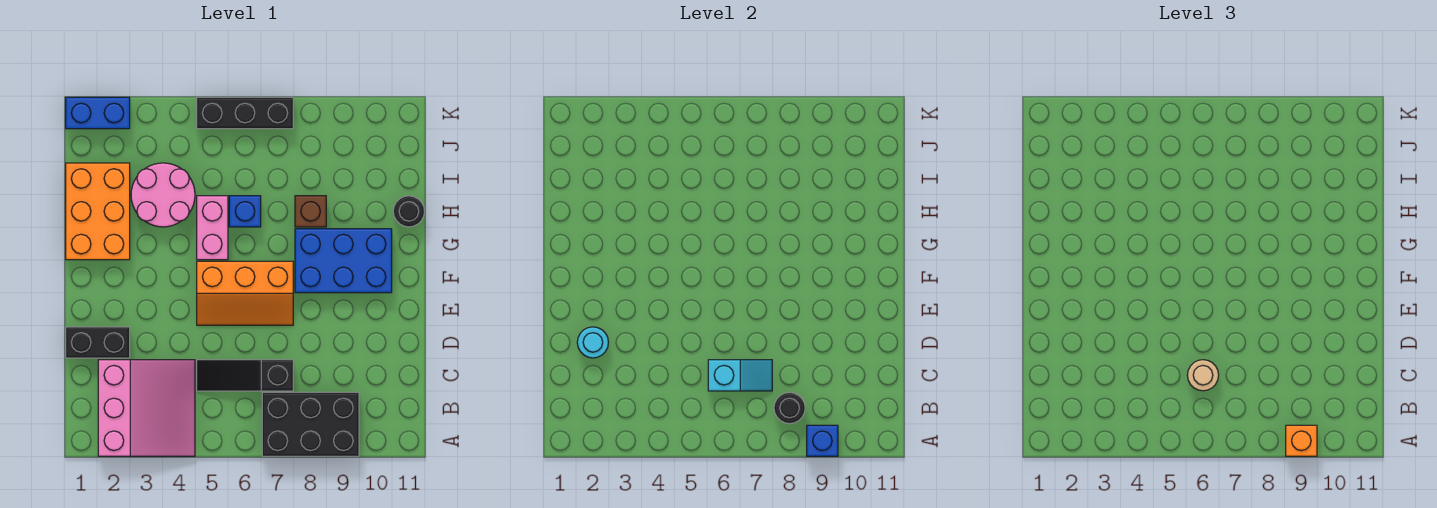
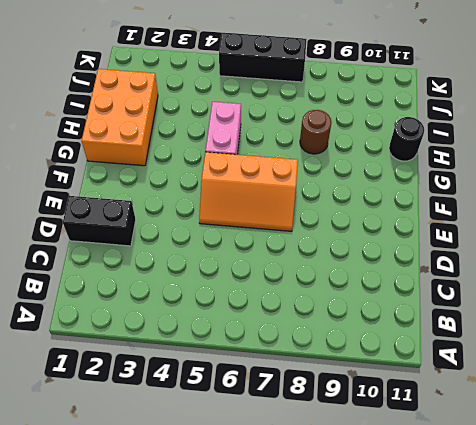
brown 1x1 round brick [300,110,331,154] -> brown 1x1 brick [295,196,326,227]
none -> pink 3x3 slope [98,360,195,456]
none -> black 2x3 brick [262,392,359,456]
none -> black 1x3 slope [197,360,293,391]

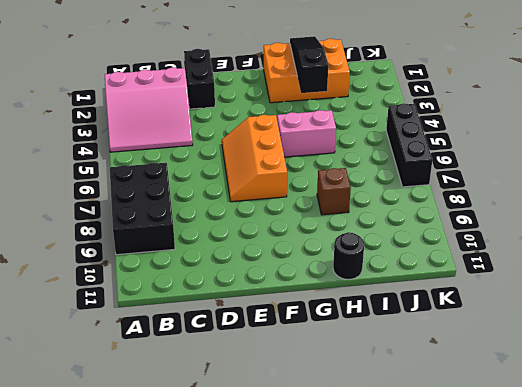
black 1x3 slope [290,36,328,93] -> black 1x3 slope moved to [197,360,293,391]
none -> blue 2x3 brick [295,229,392,293]
none -> pink 2x2 round brick [131,163,195,227]
none -> blue 1x1 brick [229,196,261,227]

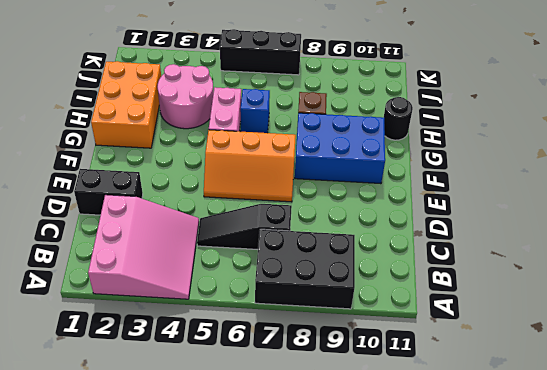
none -> blue 1x2 brick [66,97,130,129]
none -> blue 1x1 brick [807,425,838,456]
none -> black 1x1 round brick [774,392,805,424]

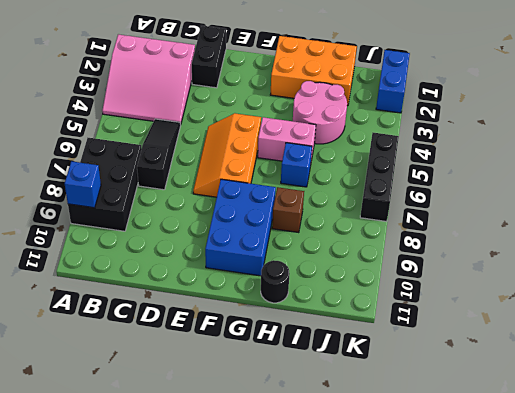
none -> black 1x1 round brick [774,392,805,424]
none -> cyan 1x2 slope [708,360,772,391]
none -> cyan 1x1 round brick [577,327,608,358]

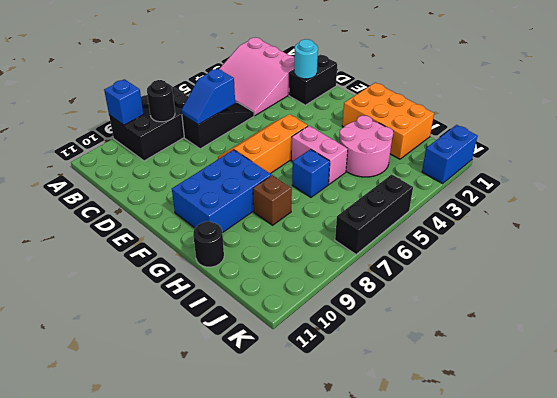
blue 1x2 slope [181,68,235,125] -> cyan 1x2 slope [708,360,772,391]
none -> orange 1x1 brick [1286,425,1317,456]
none -> tan 1x1 round brick [1187,360,1219,391]

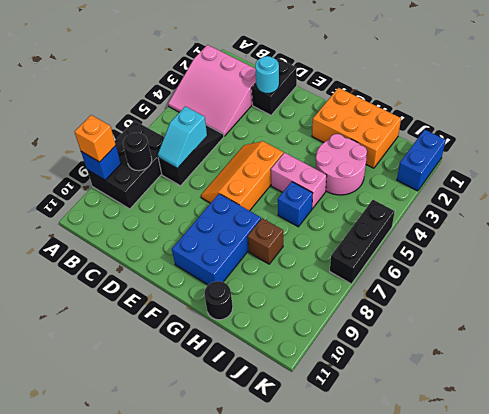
none -> tan 1x1 round brick [1187,360,1219,391]

